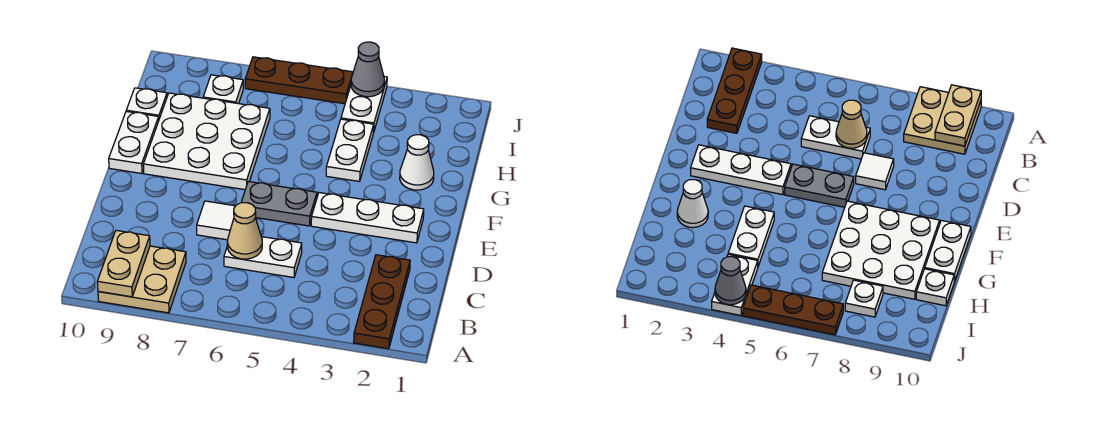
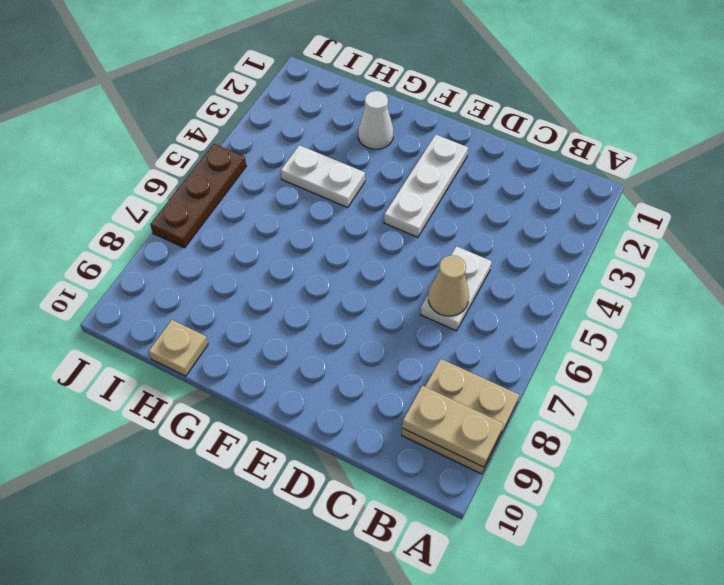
tan 1x1 plate [149,320,208,376] -> white 1x1 plate [126,88,167,119]
none -> brown 1x3 plate [354,255,410,349]
none -> white 1x1 tile [197,201,235,240]
none -> grey 1x2 plate [241,182,317,226]

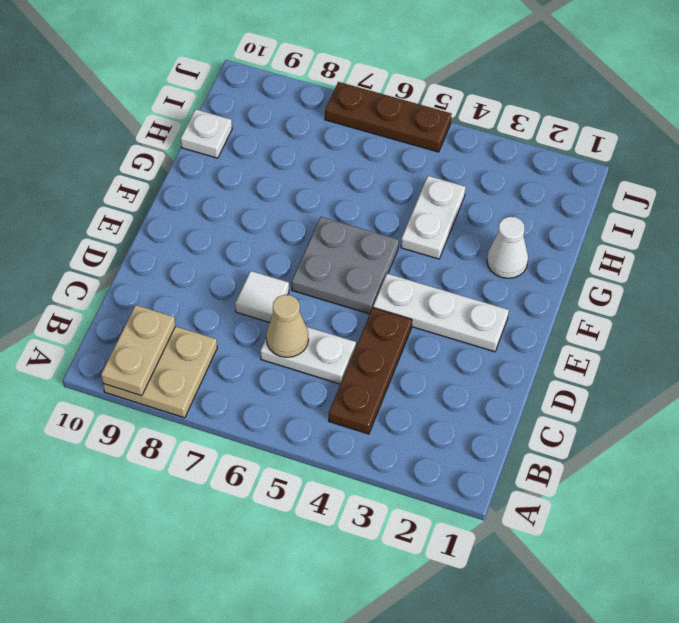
brown 1x3 plate [329,308,412,434] -> brown 1x3 plate moved to [354,255,410,349]
grey 2x2 plate [292,217,399,314] -> grey 1x2 plate [241,182,317,226]
none -> white 3x3 plate [143,93,270,190]
none -> white 1x2 plate [109,111,159,173]
none -> white 1x2 plate [341,77,387,133]

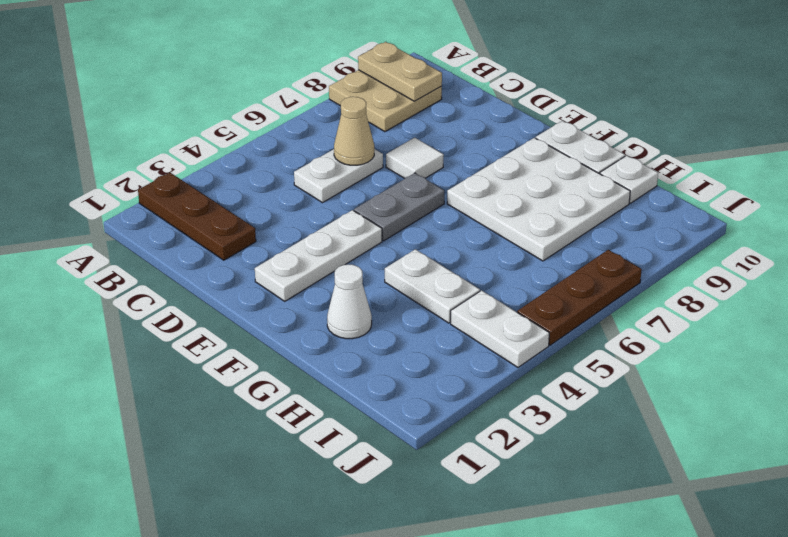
none -> white 1x1 plate [203,75,243,104]
none -> grey 1x1 cone [351,42,384,97]

